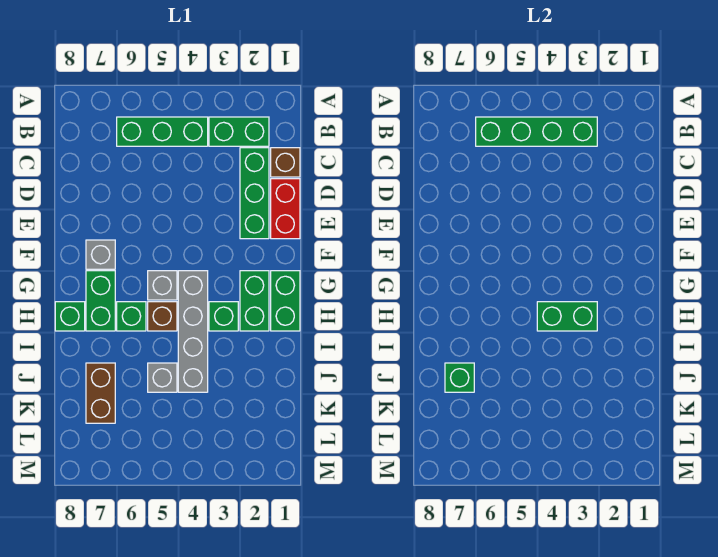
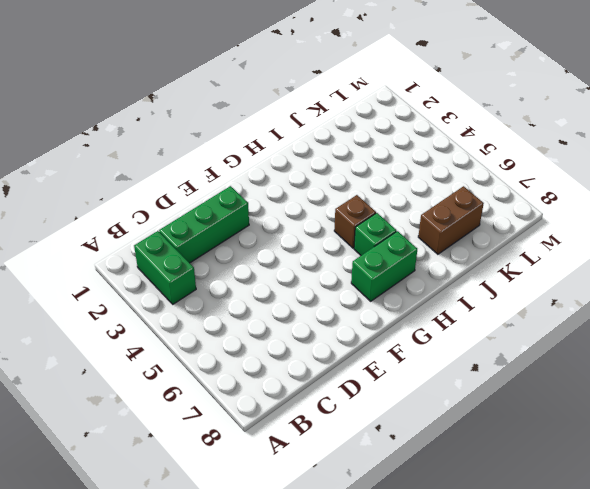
none -> green 1x3 brick [117,117,208,146]
none -> brown 1x1 brick [271,148,300,177]
none -> red 1x2 brick [271,179,300,239]

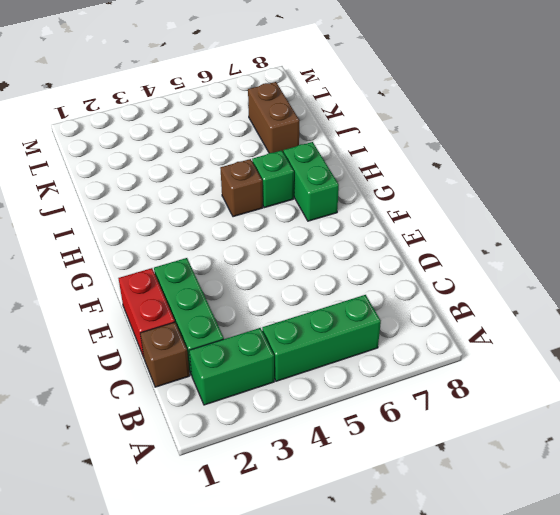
none -> grey 1x1 brick [86,240,115,269]
none -> green 1x2 brick [271,271,300,331]
none -> green 1x2 brick [240,271,269,331]

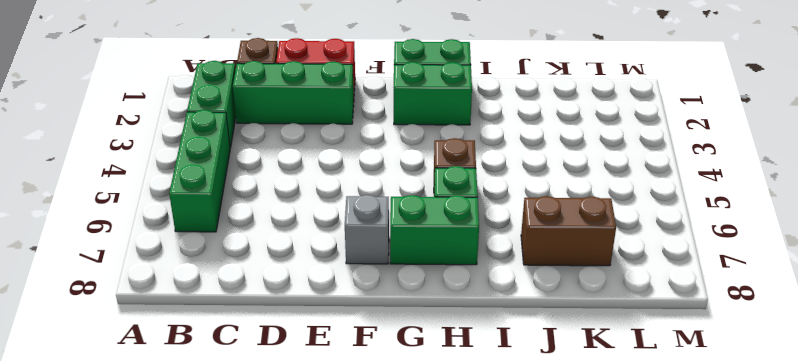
none -> grey 1x4 brick [178,271,208,392]
none -> grey 1x1 brick [148,271,177,300]
none -> green 1x1 brick [209,302,238,331]

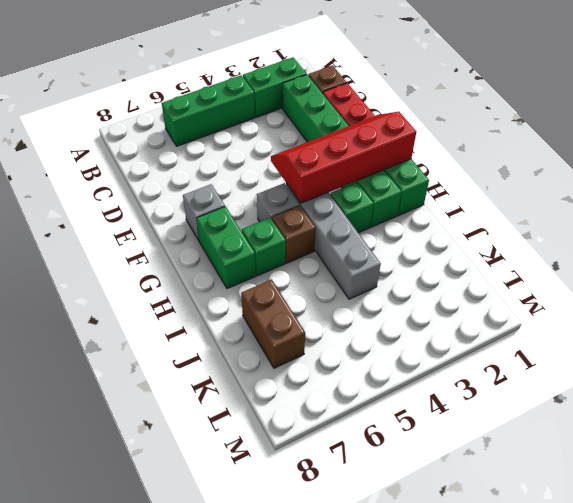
red 2x4 slope [271,112,416,203] -> none
none -> green 1x1 brick [55,302,85,331]
none -> grey 1x1 brick [148,363,177,392]
none -> green 1x4 brick [476,117,597,146]

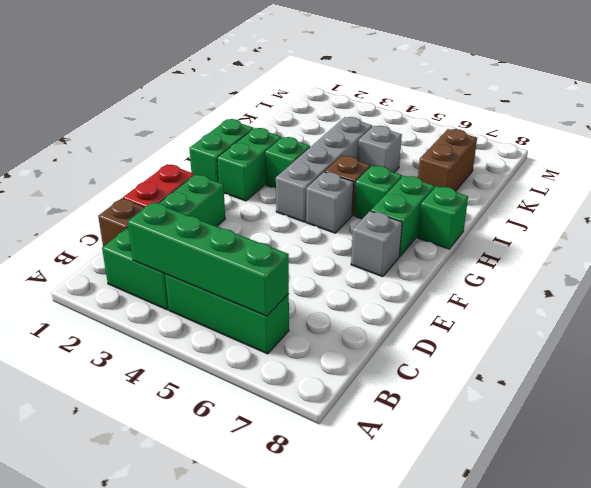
none -> green 1x2 brick [537,302,597,331]
none -> green 1x1 brick [445,363,474,392]

